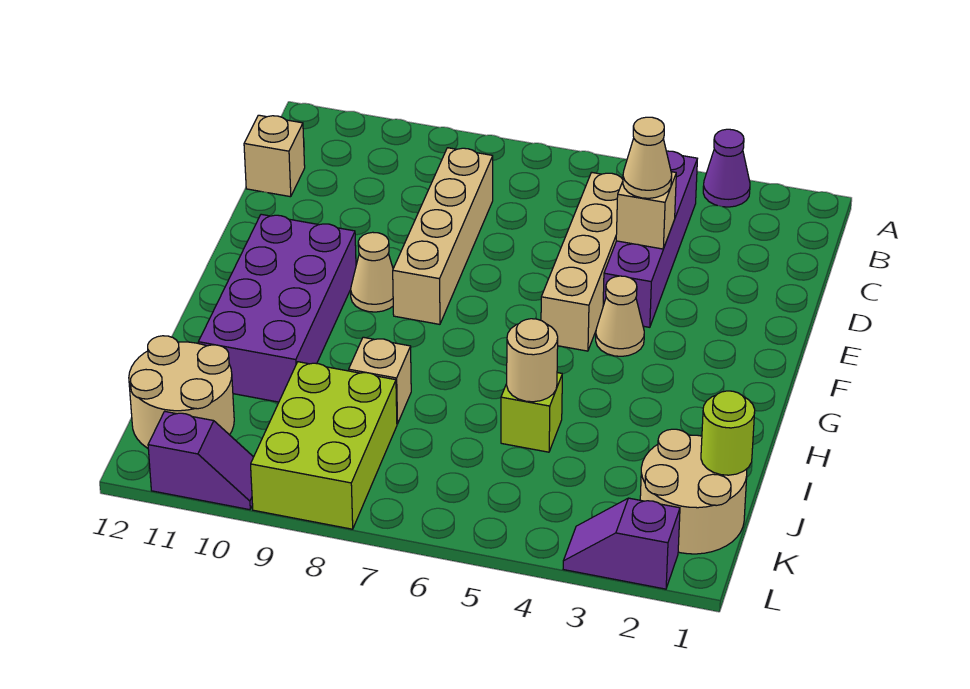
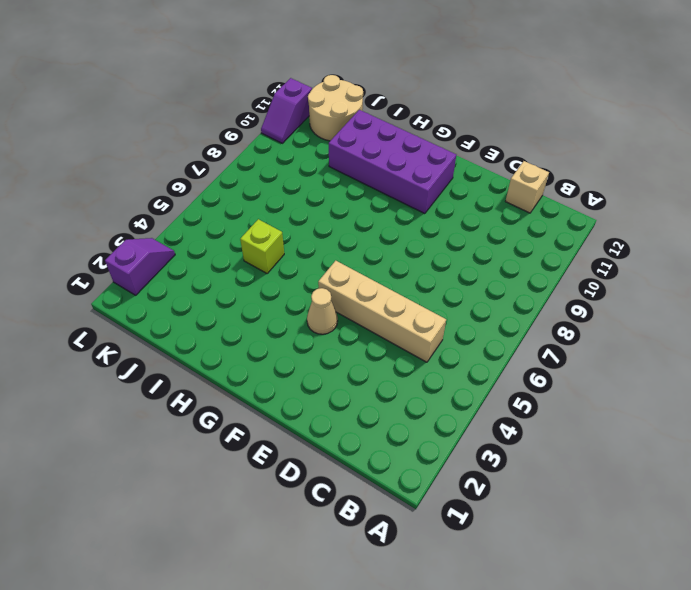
none -> purple 1x1 cone [703,129,750,207]
none -> purple 1x4 brick [603,151,697,327]
none -> tan 1x4 brick [393,148,493,324]

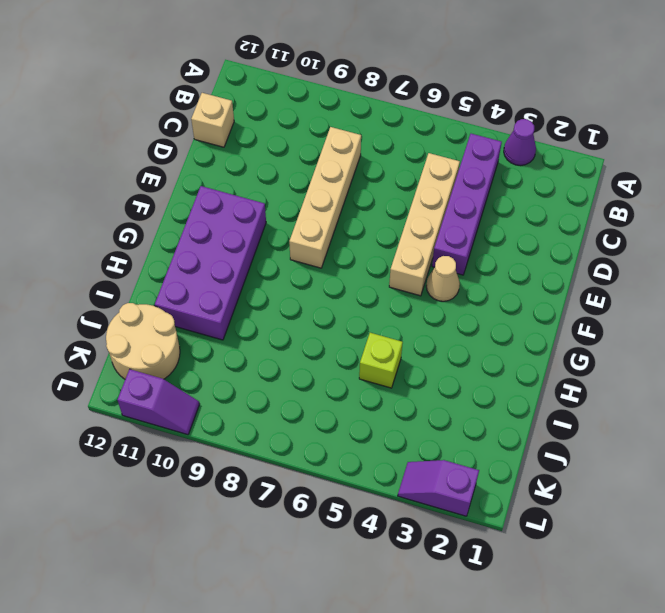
none -> tan 1x1 cone [351,232,393,312]
none -> tan 1x1 brick [349,337,411,424]
none -> tan 2x2 round brick [640,429,747,554]

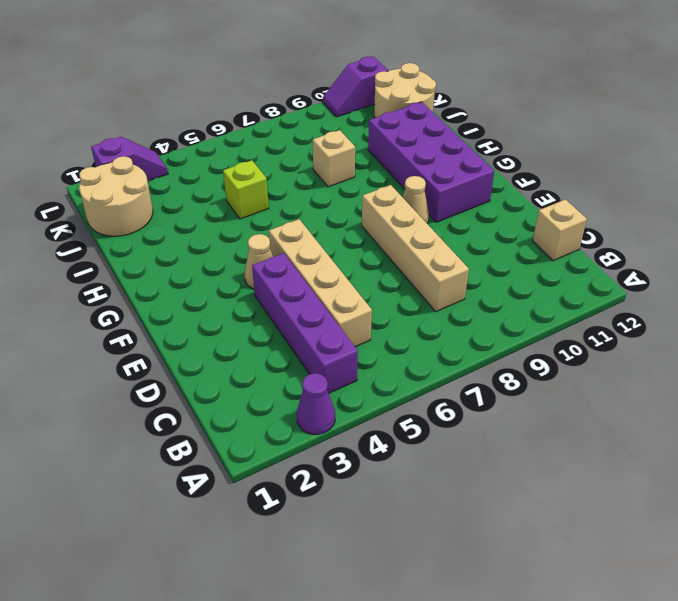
none -> lime 2x3 brick [251,362,397,529]
none -> tan 1x1 brick [616,172,676,249]
none -> tan 1x1 round brick [507,319,558,402]

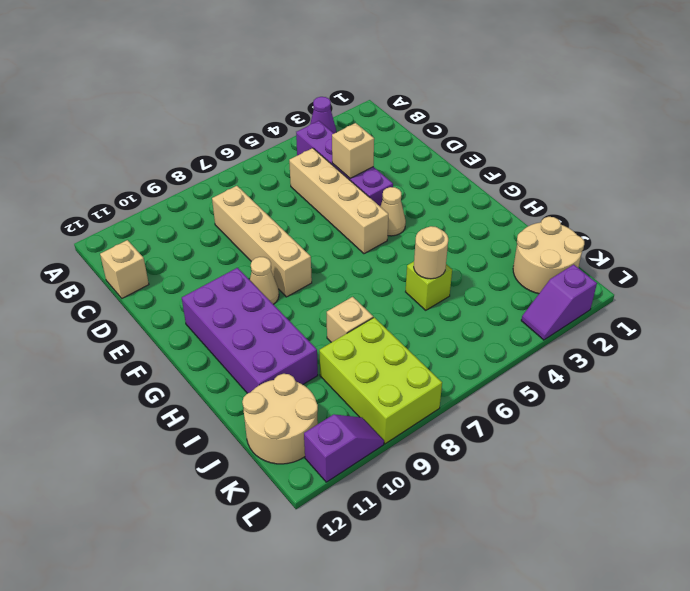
none -> lime 1x1 round brick [701,391,755,475]
none -> tan 1x1 cone [623,117,672,198]

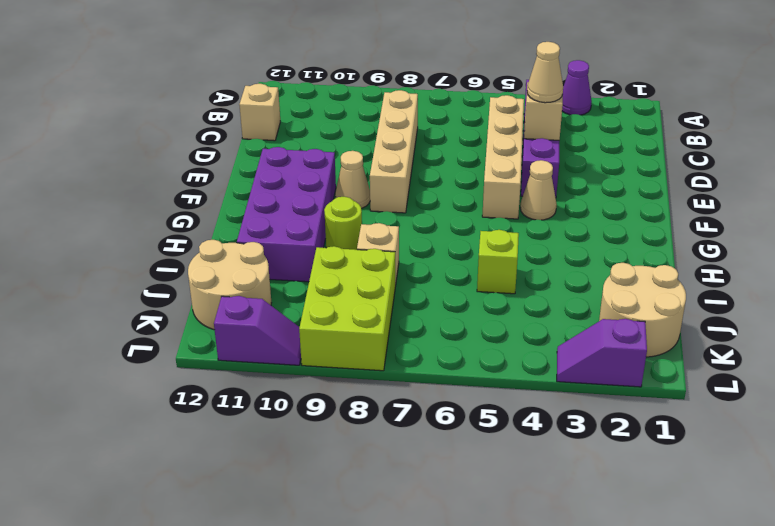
lime 1x1 round brick [324,197,362,250] -> lime 1x1 round brick moved to [701,391,755,475]
none -> tan 1x1 round brick [507,319,558,402]

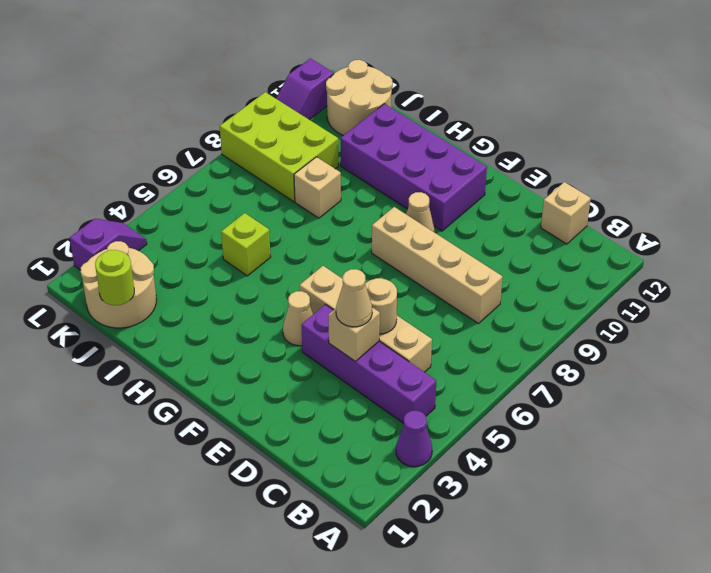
tan 1x1 round brick [365,278,397,334] -> tan 1x1 round brick moved to [507,319,558,402]

